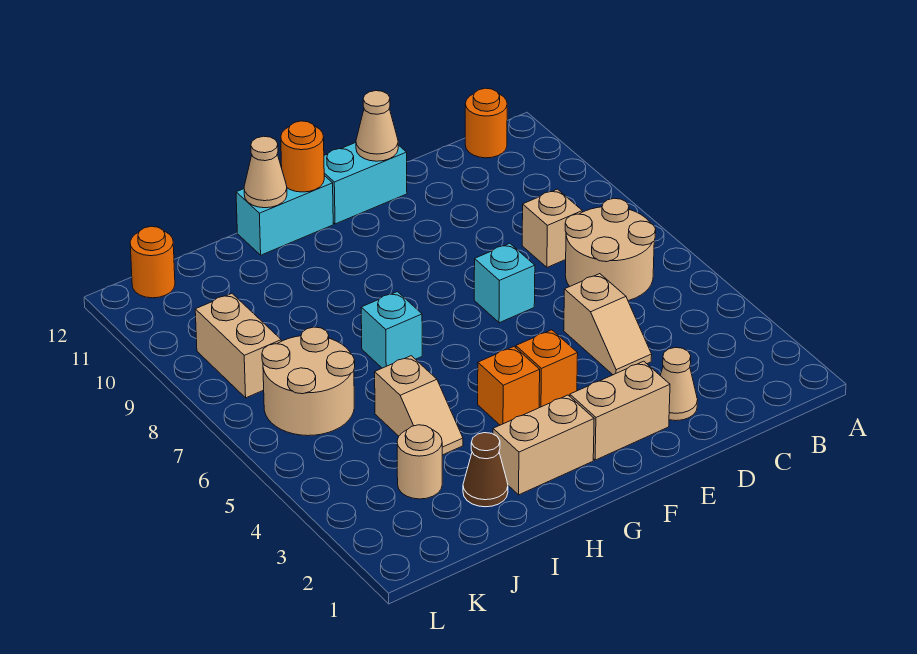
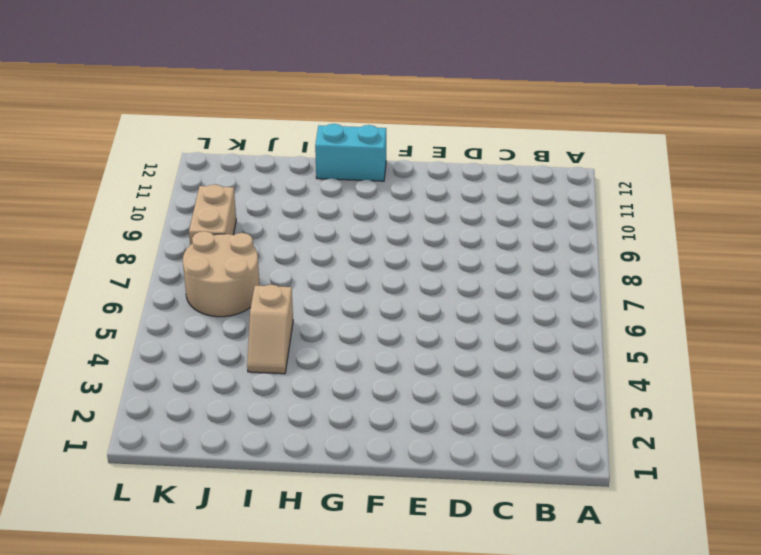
none -> tan 2x2 round brick [565,198,656,301]
none -> orange 1x1 round brick [465,88,507,158]
none -> tan 1x1 brick [522,189,582,267]

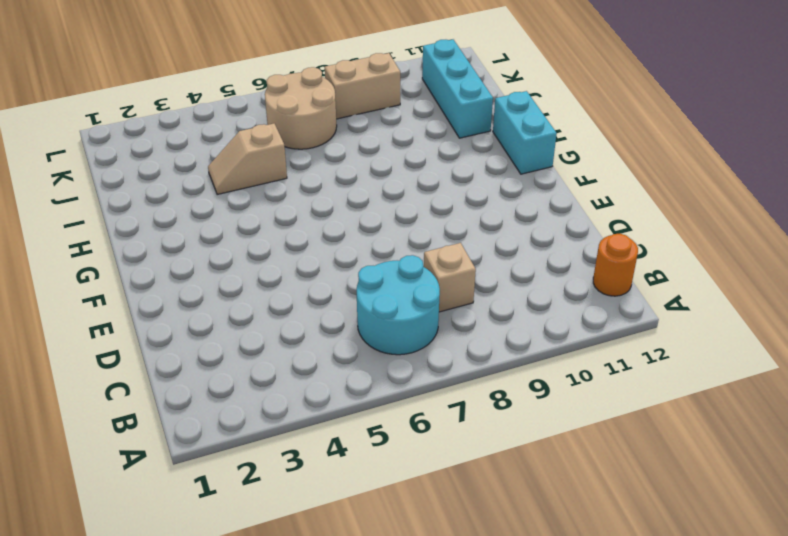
cyan 2x2 round brick [357,255,440,355] -> tan 2x2 round brick [565,198,656,301]
cyan 1x3 brick [422,40,493,138] -> none
none -> tan 1x1 cone [660,347,698,421]
none -> tan 1x2 slope [564,274,652,375]
none -> tan 1x2 brick [570,361,670,460]

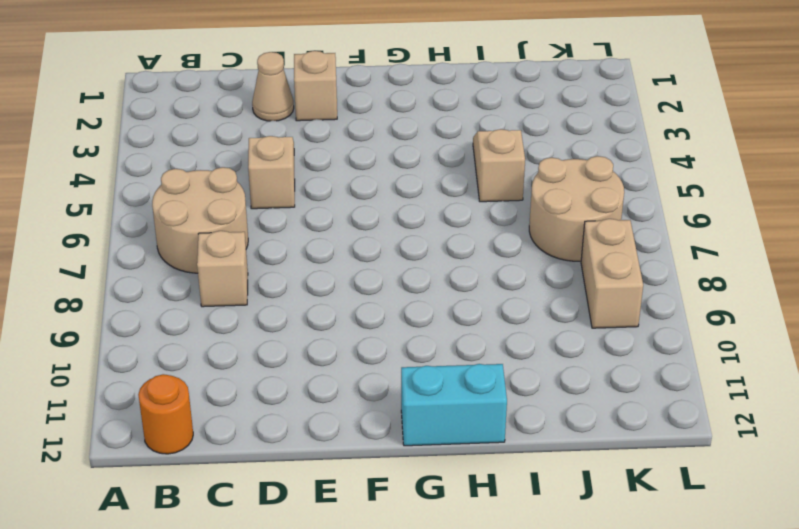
tan 1x1 brick [294,51,337,121] -> tan 1x2 brick [570,361,670,460]
none -> cyan 1x1 brick [474,243,535,323]
none -> cyan 1x2 brick [324,143,407,224]
none -> orange 1x1 brick [516,330,578,408]

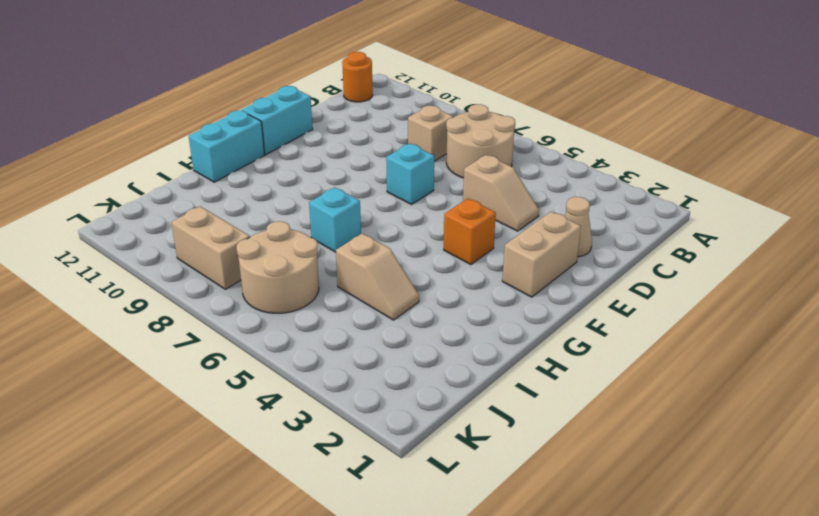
none -> tan 1x2 brick [493,395,594,495]
none -> orange 1x1 brick [478,347,540,425]
none -> brown 1x1 cone [463,433,508,507]

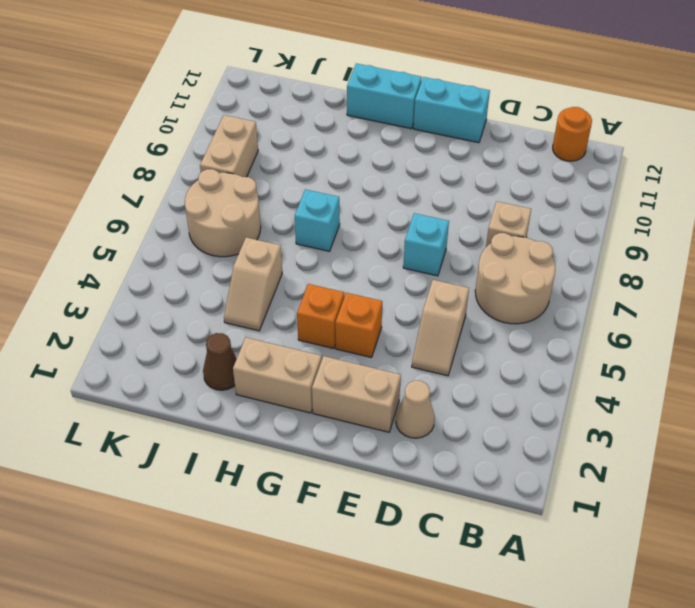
none -> tan 1x1 round brick [397,425,442,499]
none -> orange 1x1 round brick [130,226,175,298]
none -> tan 1x1 cone [356,91,398,161]

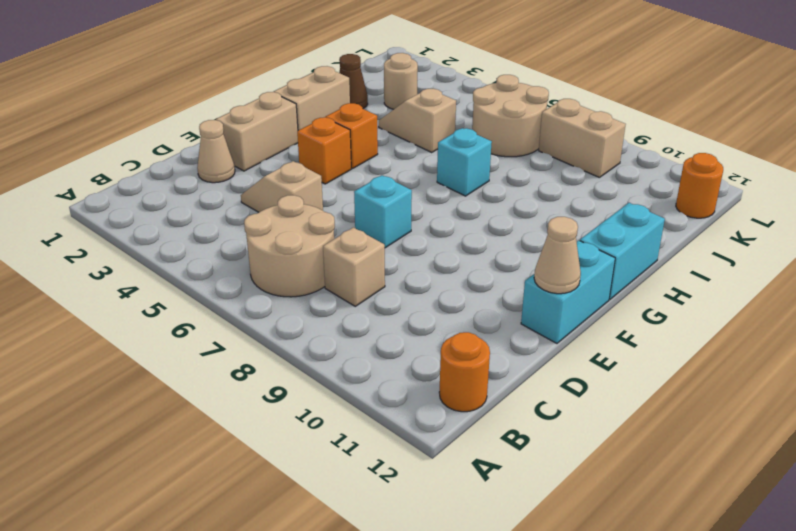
none -> orange 1x1 round brick [281,121,324,192]
none -> tan 1x1 cone [244,136,287,208]

